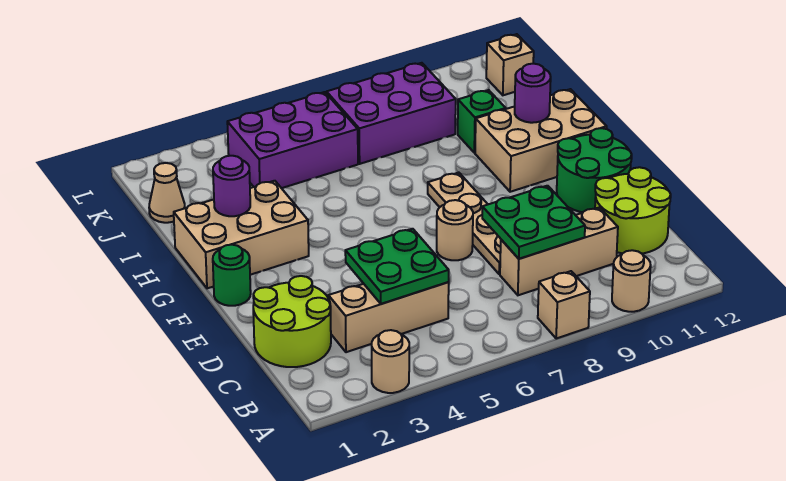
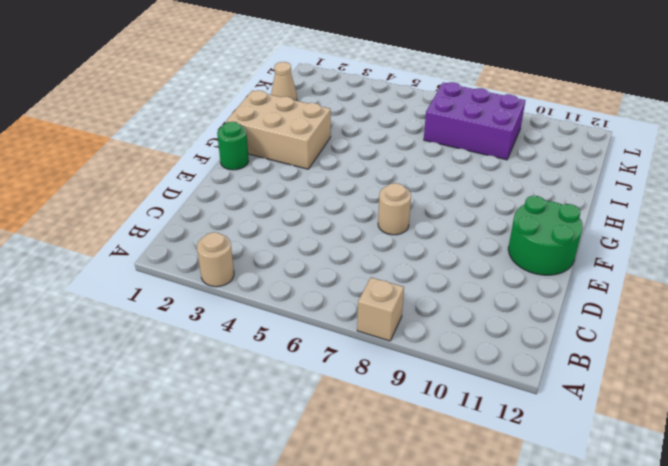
none -> tan 1x1 round brick [612,250,651,312]
none -> lime 2x2 round brick [253,276,331,367]
none -> tan 1x3 brick [328,282,449,352]

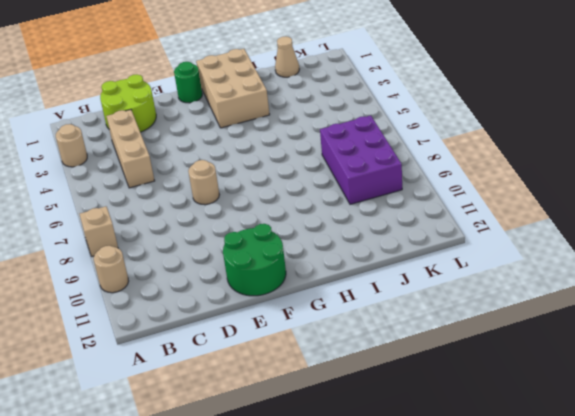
none -> tan 1x3 brick [500,207,618,295]
none -> lime 2x2 round brick [595,167,671,254]
none -> tan 1x4 plate [428,172,501,274]

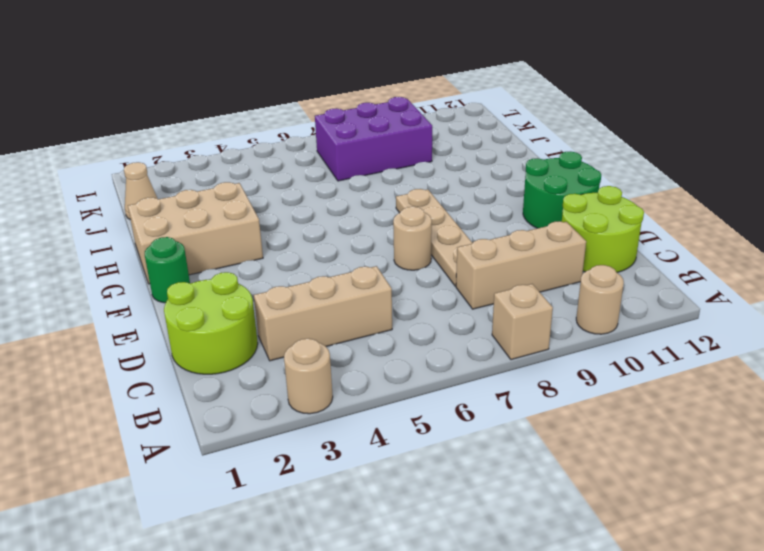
none -> tan 2x3 brick [475,89,607,192]
none -> green 1x1 brick [458,90,506,153]
none -> purple 2x3 brick [227,92,358,188]

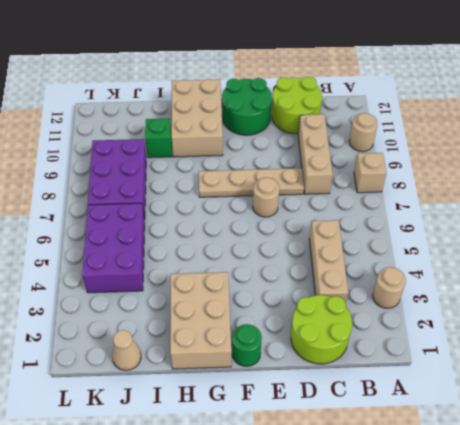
none -> tan 1x1 brick [486,34,534,95]
none -> green 2x2 plate [345,229,449,304]
none -> green 2x2 plate [482,186,585,259]

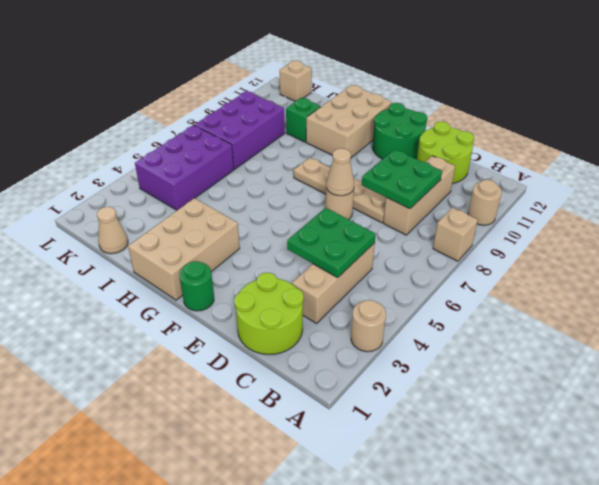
tan 1x1 cone [326,148,354,196] -> none
none -> purple 1x1 round brick [213,156,250,216]
none -> purple 1x1 round brick [515,64,551,123]

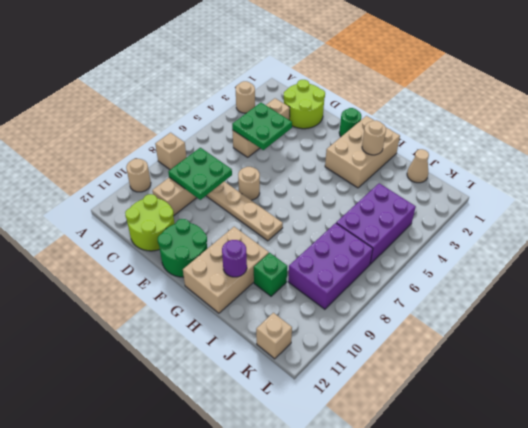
tan 1x1 round brick [362,120,386,155] -> purple 1x1 round brick [213,156,250,216]

